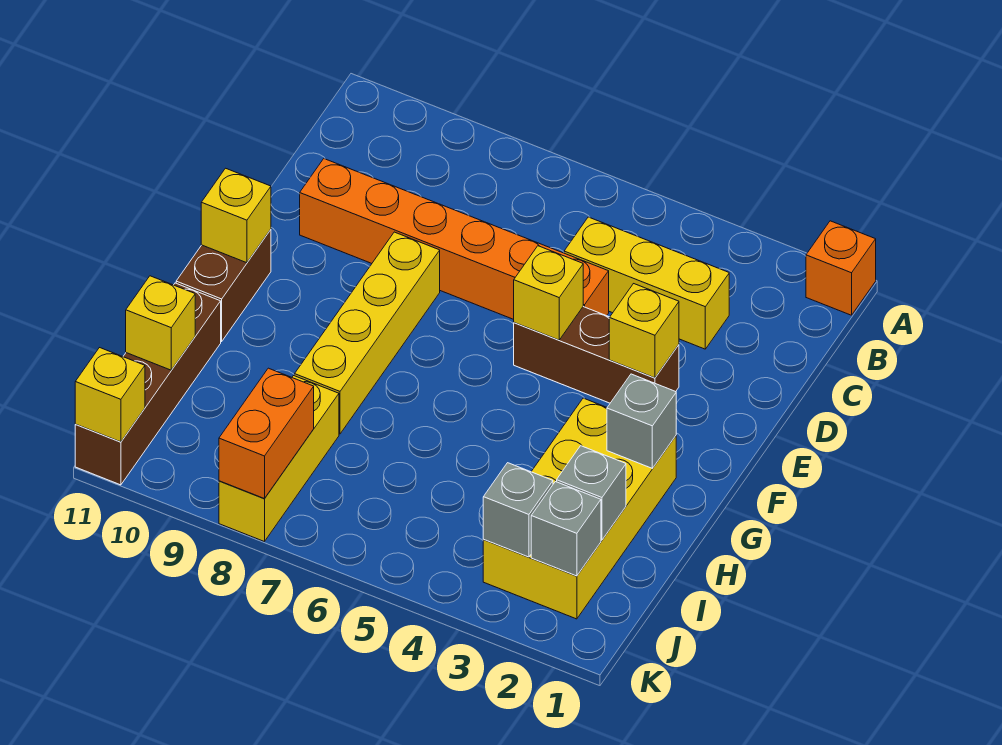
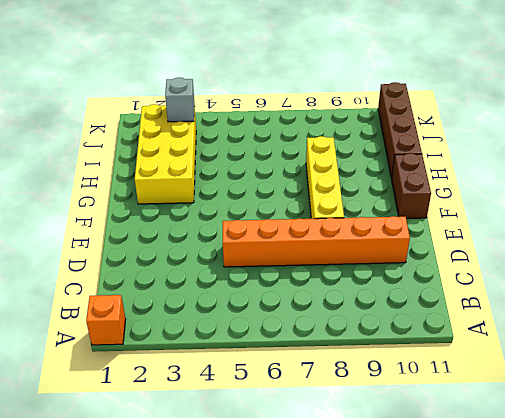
none -> yellow 1x3 brick [564,217,729,349]
none -> brown 1x3 brick [514,307,679,403]
none -> yellow 1x3 brick [219,376,339,542]

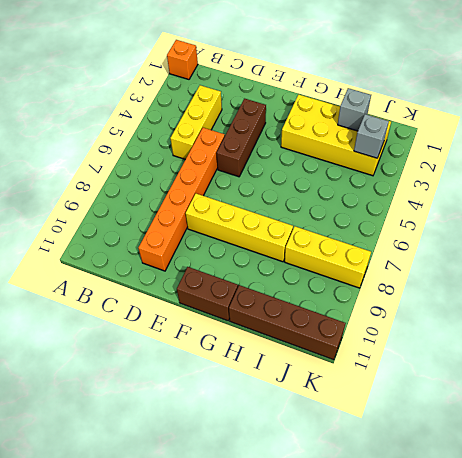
none -> yellow 1x1 brick [609,284,679,378]
none -> yellow 1x1 brick [514,246,583,340]
none -> yellow 1x1 brick [201,168,271,263]

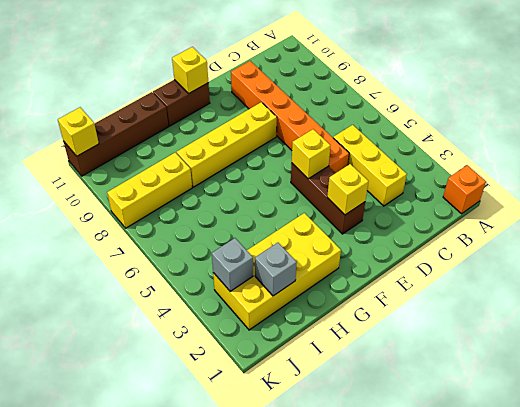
none -> grey 1x1 brick [607,374,676,468]
none -> yellow 1x1 brick [126,276,195,370]
none -> grey 1x1 brick [531,482,601,576]

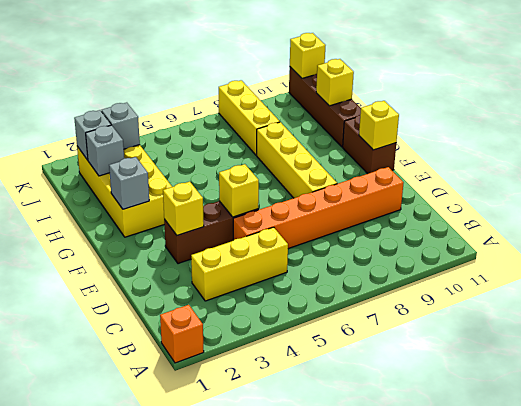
none -> orange 1x2 brick [219,368,314,499]

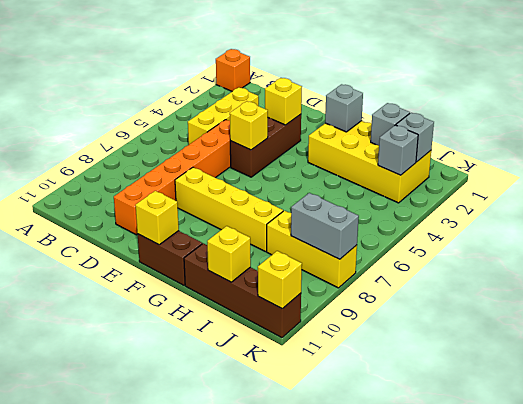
grey 1x2 brick [291,193,359,259] -> orange 1x2 brick [219,368,314,499]

